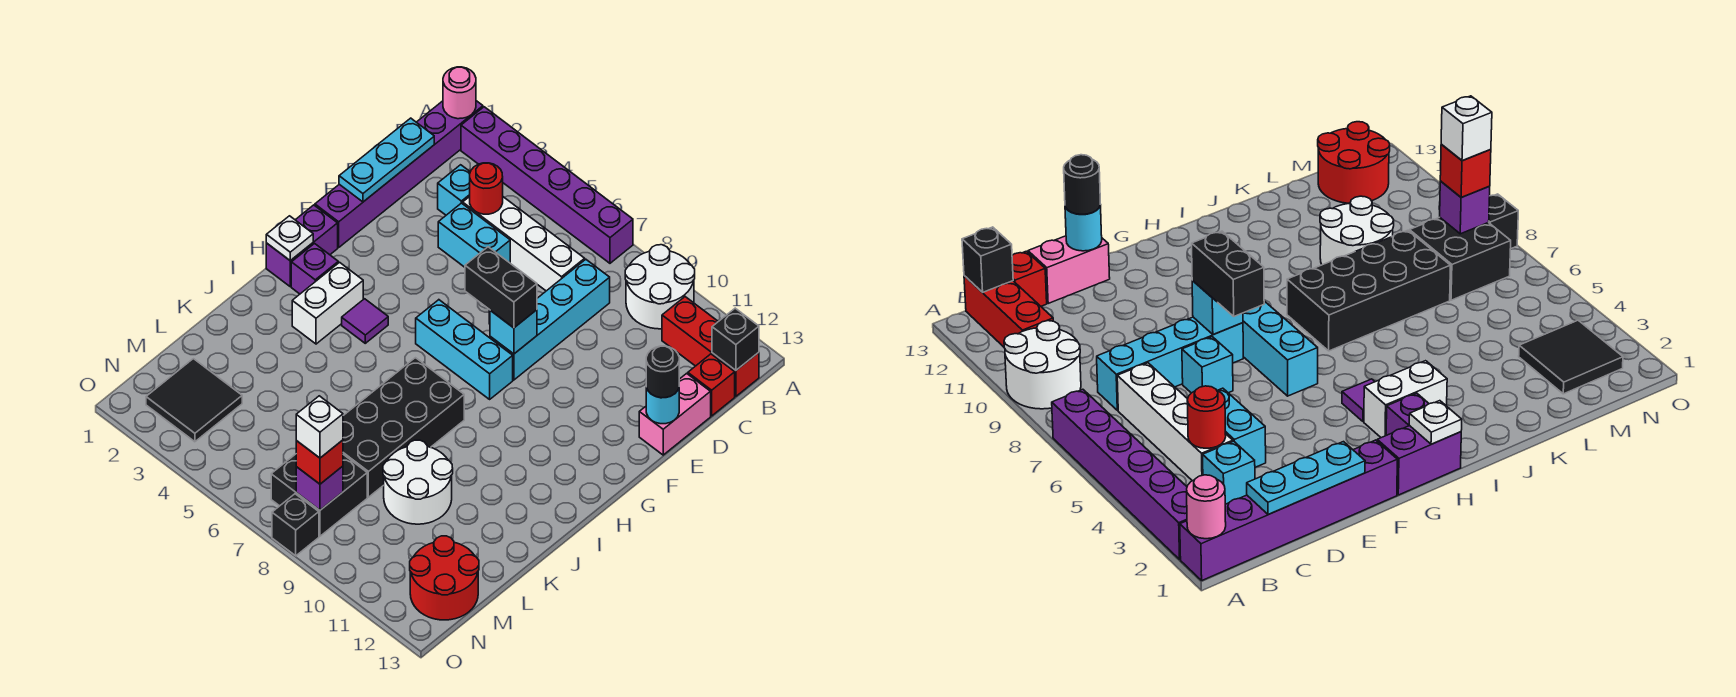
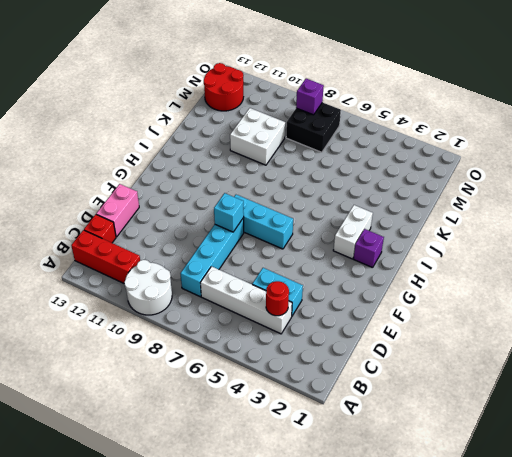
white 2x2 brick [230,108,285,165] -> white 2x2 round brick [383,440,453,524]
none -> purple 1x6 brick [315,101,483,247]
none -> purple 1x6 brick [461,107,633,263]
none -> cyan 1x1 brick [438,165,470,215]
none -> cyan 1x1 brick [1182,337,1233,393]

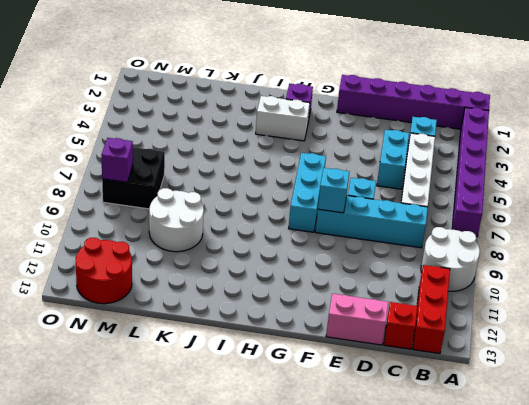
none -> purple 1x2 brick [266,205,338,286]
none -> purple 1x1 tile [342,299,388,343]
none -> black 2x4 brick [343,358,464,497]
none -> black 2x2 tile [146,359,242,442]

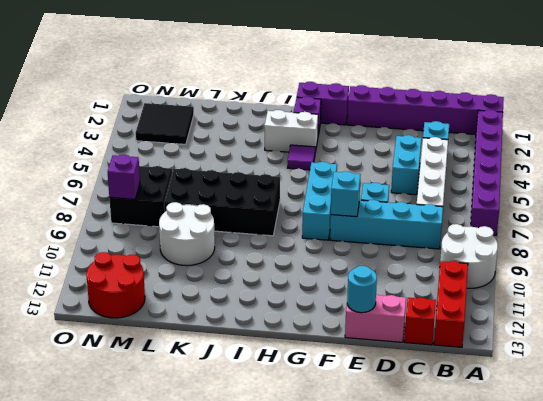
none -> black 1x1 brick [272,494,319,556]
none -> pink 1x1 round brick [443,67,476,119]
none -> black 1x1 brick [712,308,759,370]
none -> cyan 1x3 plate [339,118,434,202]

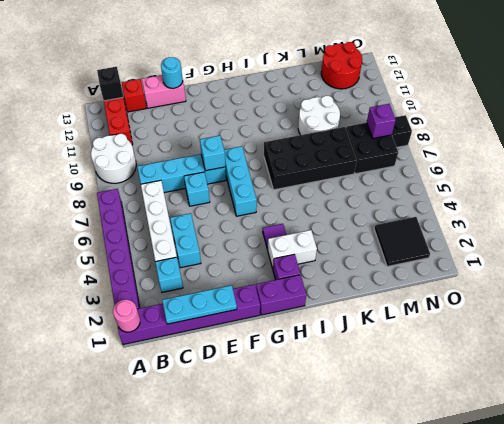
none -> red 1x1 round brick [470,163,503,214]
none -> white 1x1 plate [266,216,313,261]
none -> black 1x1 round brick [646,346,679,398]
none -> black 1x2 brick [465,247,537,328]

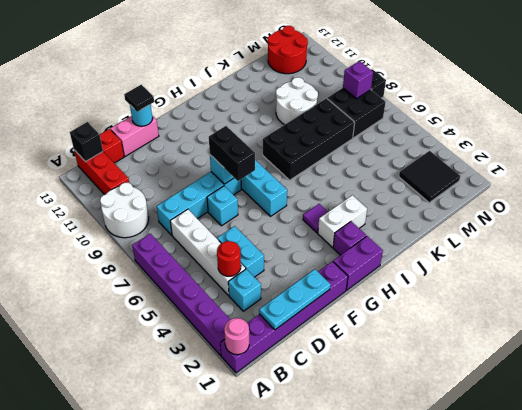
black 1x1 tile [124,85,154,112] -> black 1x1 round brick [646,346,679,398]
none -> white 1x1 plate [266,216,313,261]
none -> red 1x1 brick [296,440,343,484]
none -> white 1x1 brick [296,396,343,458]

